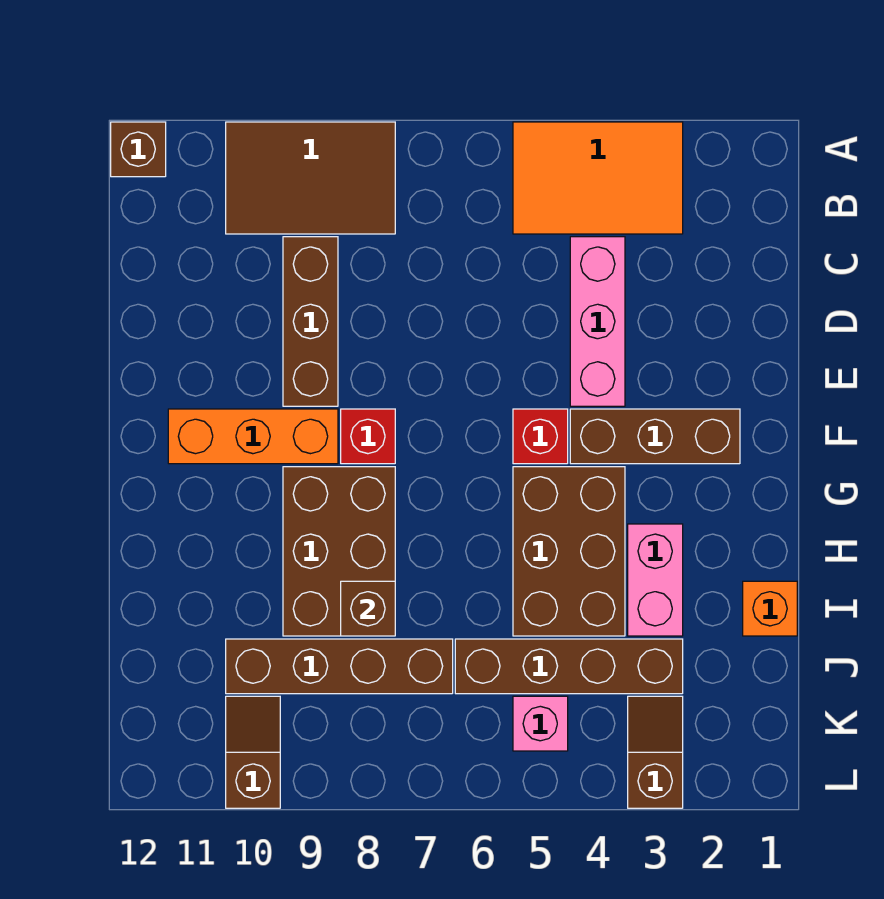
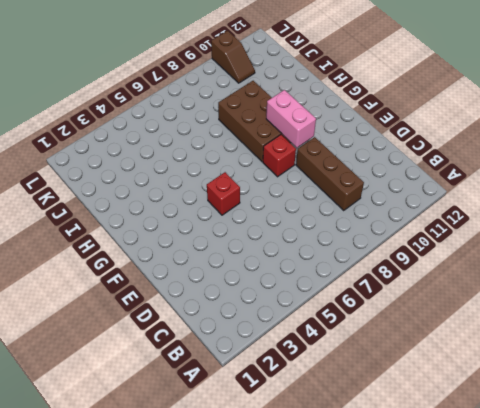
pink 1x2 brick [266,90,316,148] -> pink 1x2 brick moved to [628,524,683,636]
none -> orange 2x3 tile [513,122,683,234]
none -> brown 2x3 tile [226,122,395,234]
none -> brown 1x1 brick [111,122,166,177]

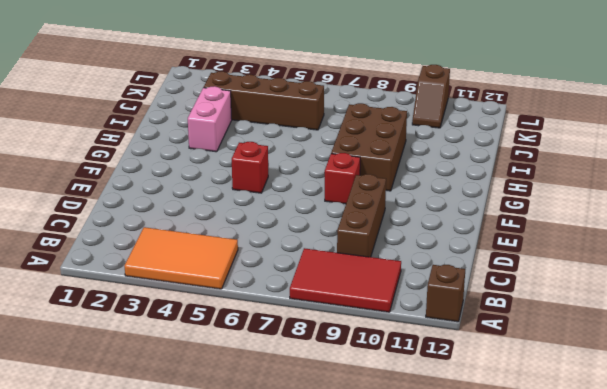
red 2x3 tile [290,248,401,312] -> brown 2x3 tile [226,122,395,234]
none -> pink 1x3 brick [570,237,625,406]
none -> brown 1x3 brick [570,409,740,464]
none -> orange 1x3 brick [168,409,338,464]

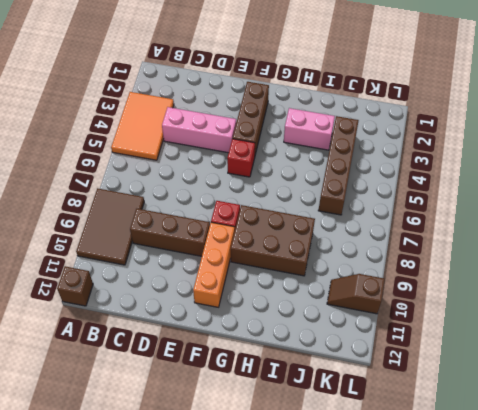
none -> brown 2x3 brick [513,467,625,636]
none -> orange 1x1 brick [743,581,797,636]
none -> brown 1x4 brick [226,639,453,694]

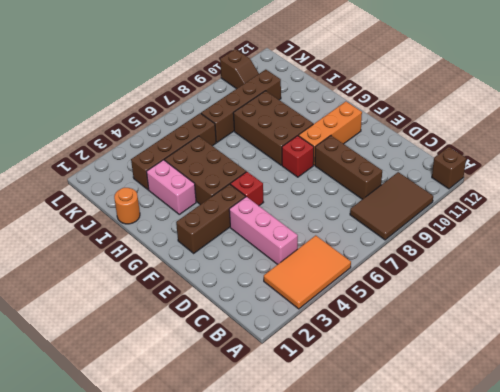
orange 1x1 round brick [114,188,140,224] -> orange 1x1 brick [743,581,797,636]
none -> brown 1x2 slope [628,696,683,808]
none -> pink 1x1 brick [513,696,568,751]
none -> brown 1x1 brick [341,581,395,636]

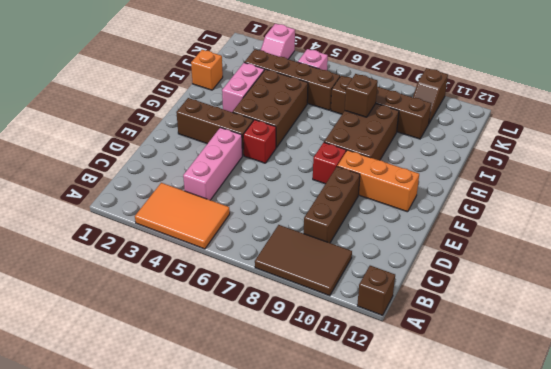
pink 1x2 slope [261,24,295,59] -> brown 1x2 slope [628,696,683,808]

